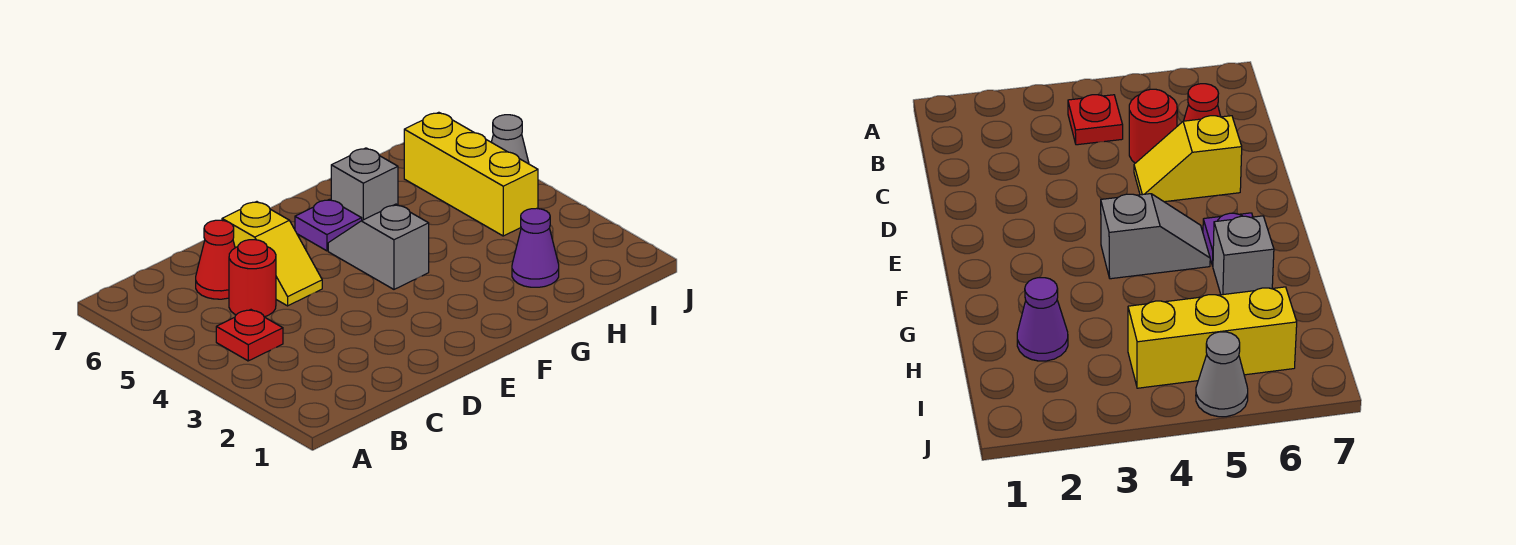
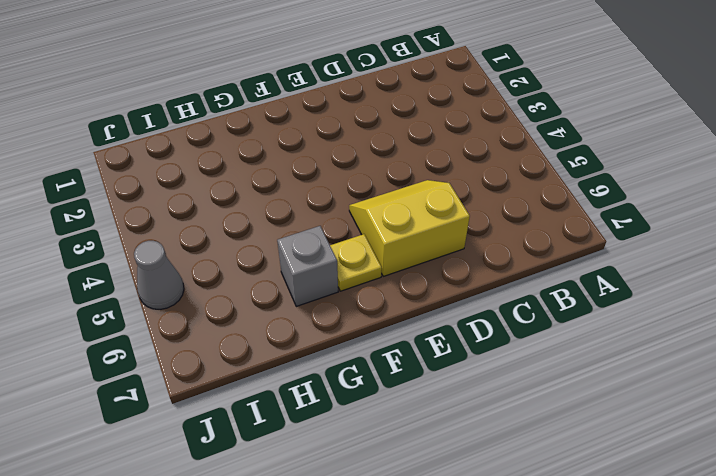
yellow 2x2 slope [349,180,470,276] -> yellow 1x2 slope [222,202,322,306]
yellow 1x1 plate [330,234,382,291] -> purple 1x1 plate [295,199,362,251]
none -> red 1x1 plate [216,310,283,361]
none -> red 1x1 round brick [229,240,276,317]

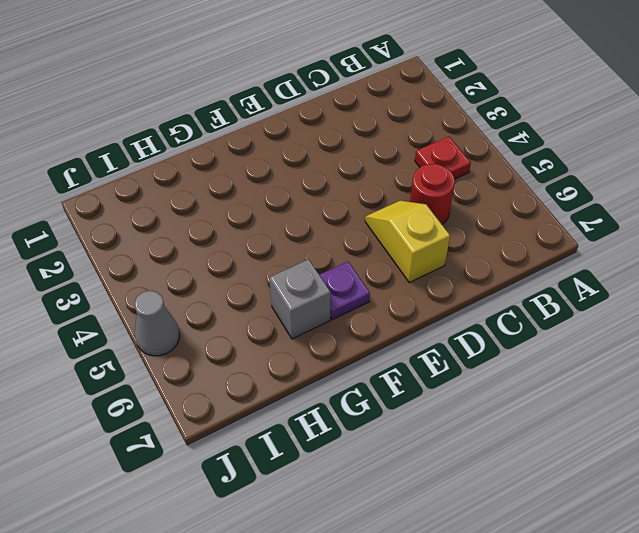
none -> red 1x1 cone [196,220,235,299]
none -> grey 1x2 slope [328,204,429,289]

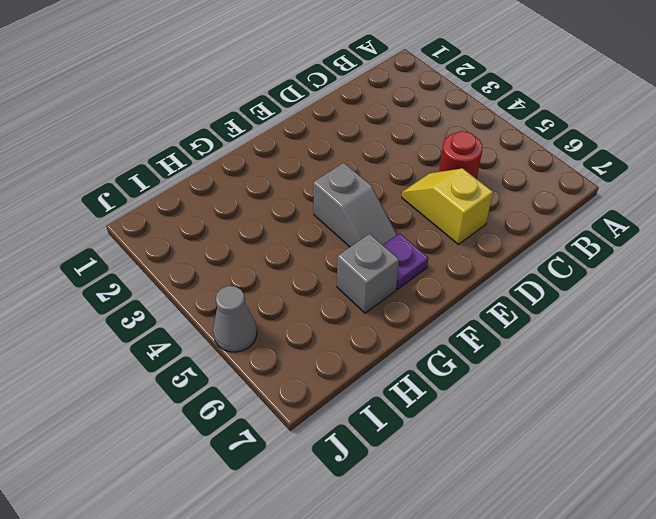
none -> red 1x1 plate [216,310,283,361]
none -> red 1x1 cone [196,220,235,299]

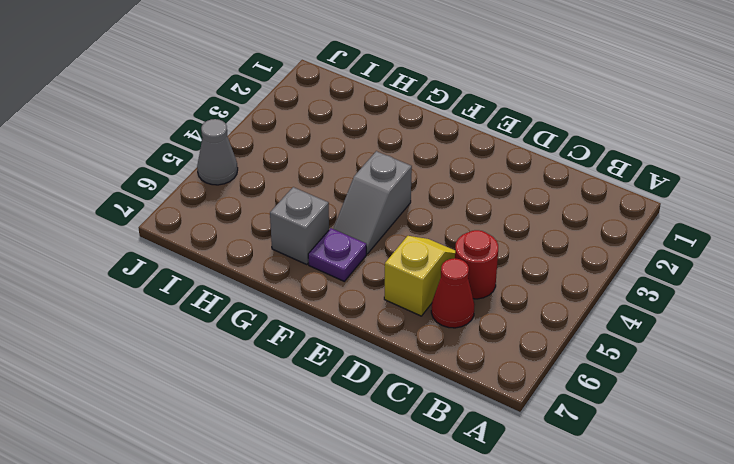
none -> red 1x1 plate [216,310,283,361]
none -> purple 1x1 cone [512,208,559,287]

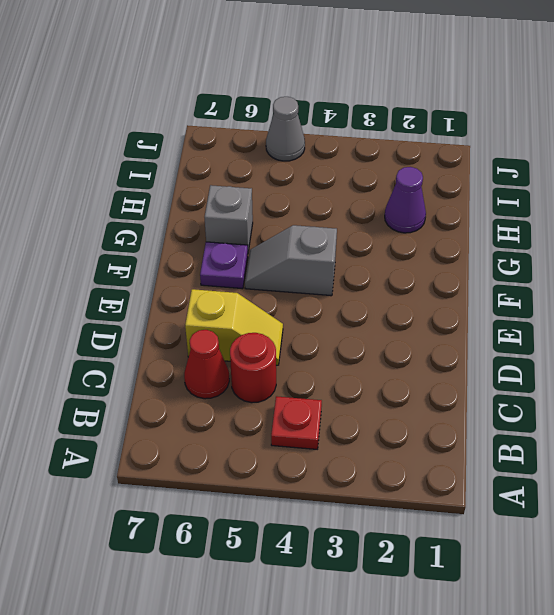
none -> yellow 1x3 brick [404,112,538,236]

